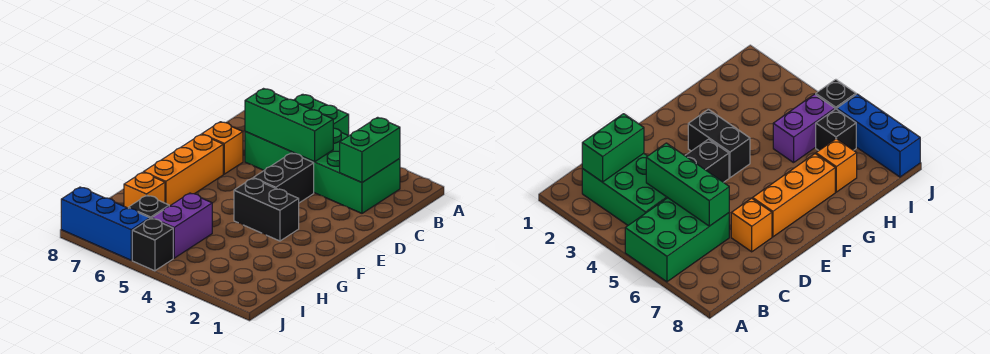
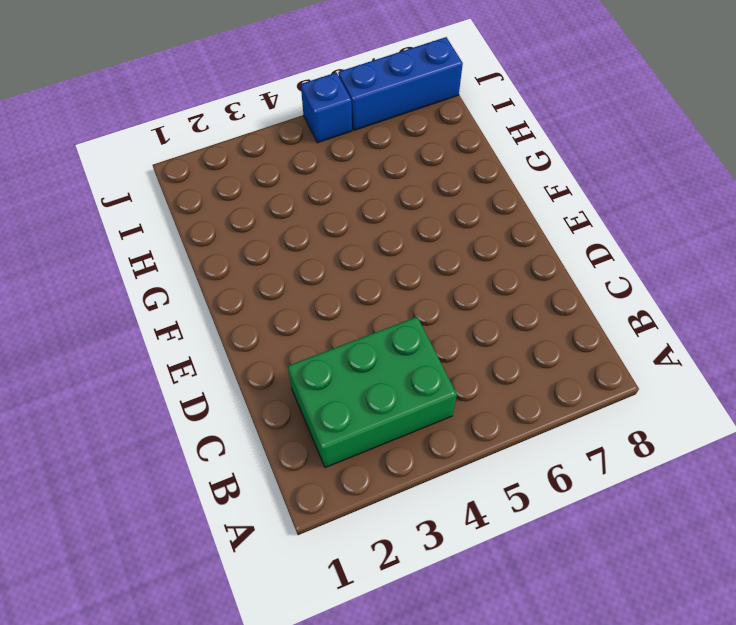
blue 1x1 brick [301,72,352,143] -> black 1x1 brick [132,219,173,271]
none -> green 2x3 brick [245,94,349,170]
none -> black 1x2 brick [253,153,314,203]
none -> orange 1x1 brick [202,122,243,174]

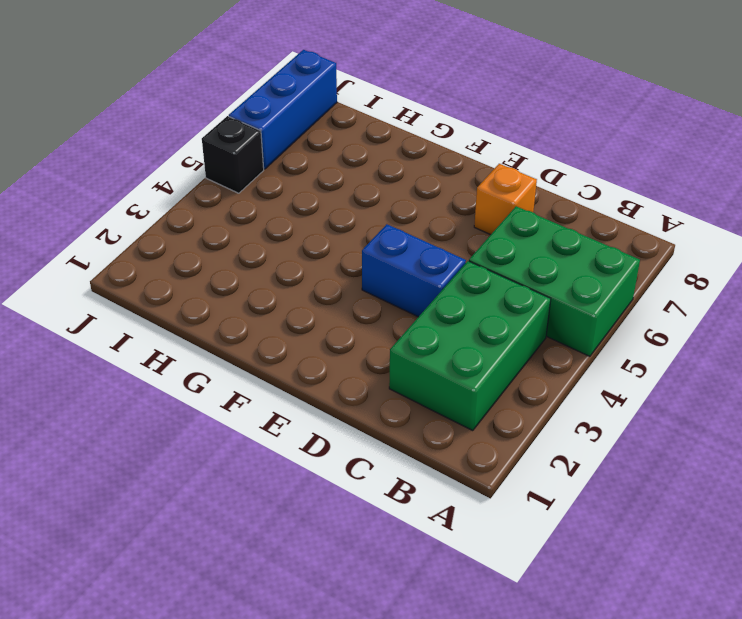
blue 1x2 brick [362,224,466,317] -> black 1x2 brick [253,153,314,203]
none -> orange 1x3 brick [144,135,223,206]
none -> black 1x2 brick [234,178,299,241]
none -> purple 1x2 brick [152,193,212,258]

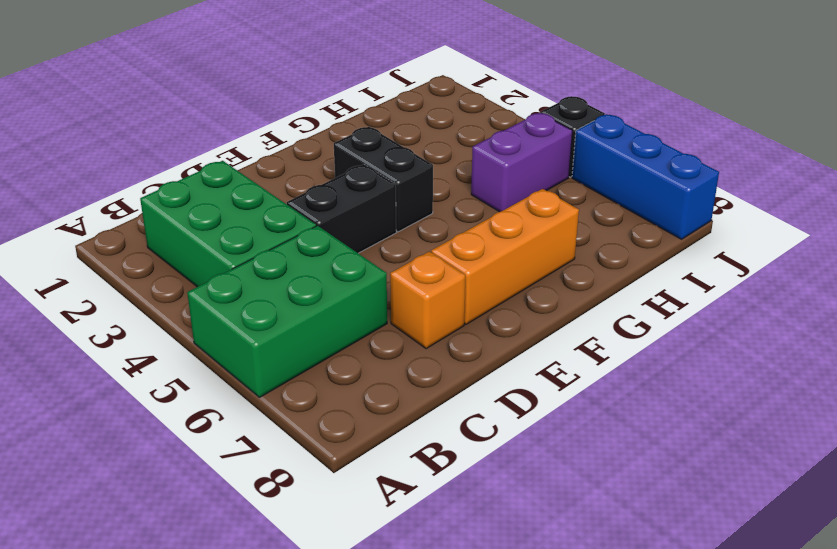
none -> orange 1x1 brick [124,172,165,208]
none -> black 1x1 brick [128,195,169,219]
none -> green 1x2 brick [340,117,400,183]

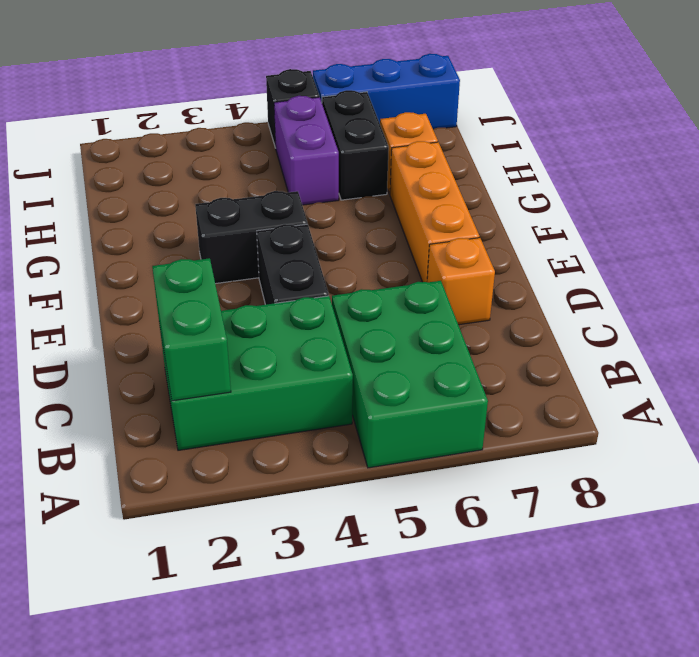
black 1x2 brick [322,90,389,200] -> black 1x1 brick [128,195,169,219]
none -> green 1x3 brick [245,89,333,162]

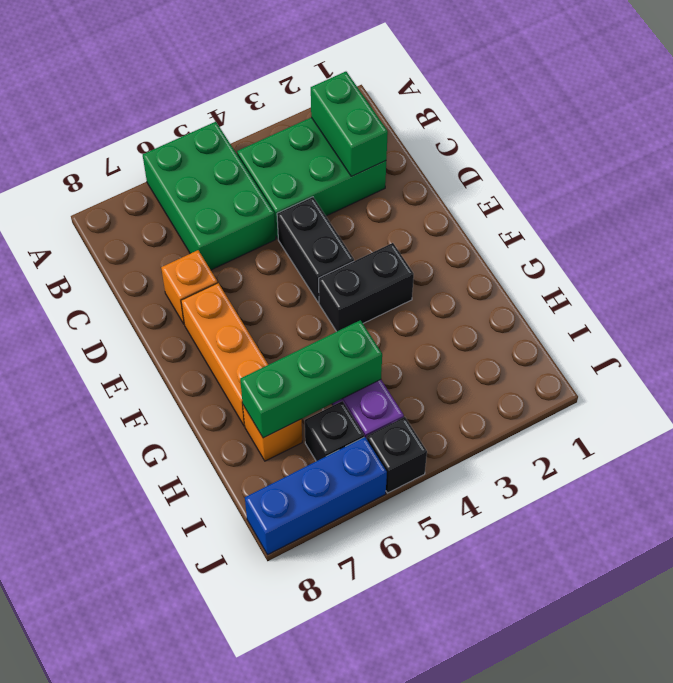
green 1x3 brick [240,320,382,438] -> green 1x3 brick moved to [245,89,333,162]

